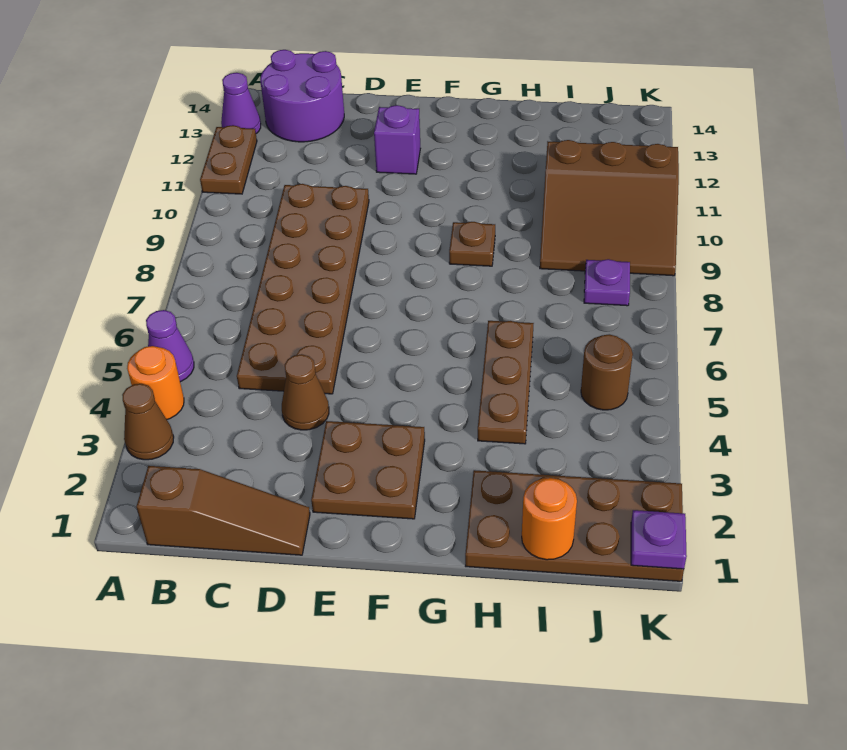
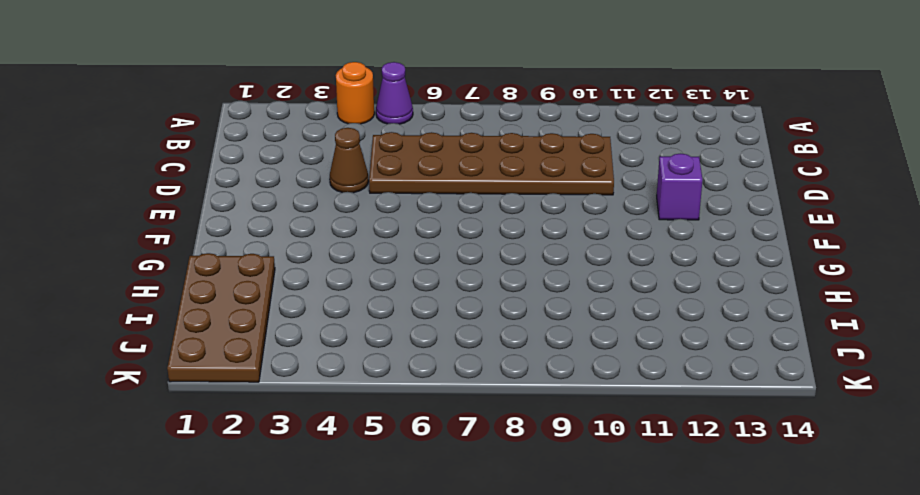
none -> brown 1x1 cone [122,384,174,460]
none -> brown 1x2 plate [200,125,257,194]
none -> purple 1x1 cone [221,73,261,134]

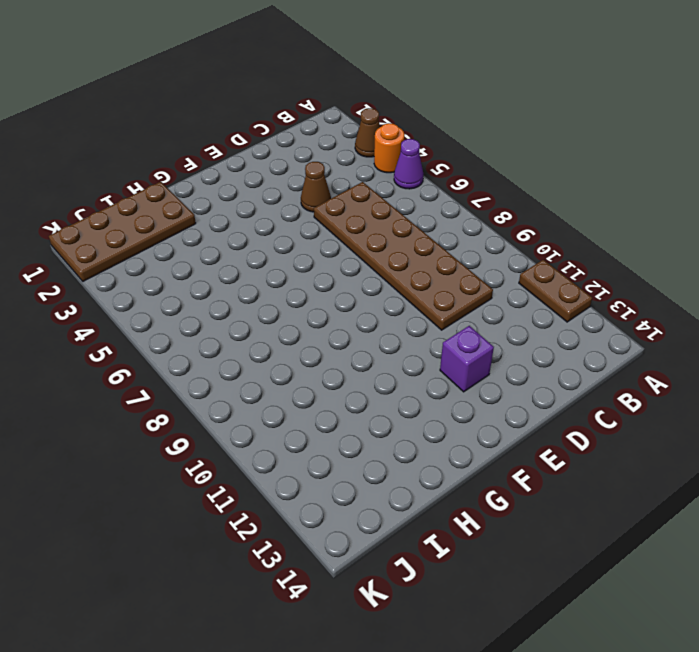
none -> purple 1x1 cone [221,73,261,134]
none -> brown 1x3 slope [136,466,310,555]
none -> purple 2x2 round brick [260,50,344,142]

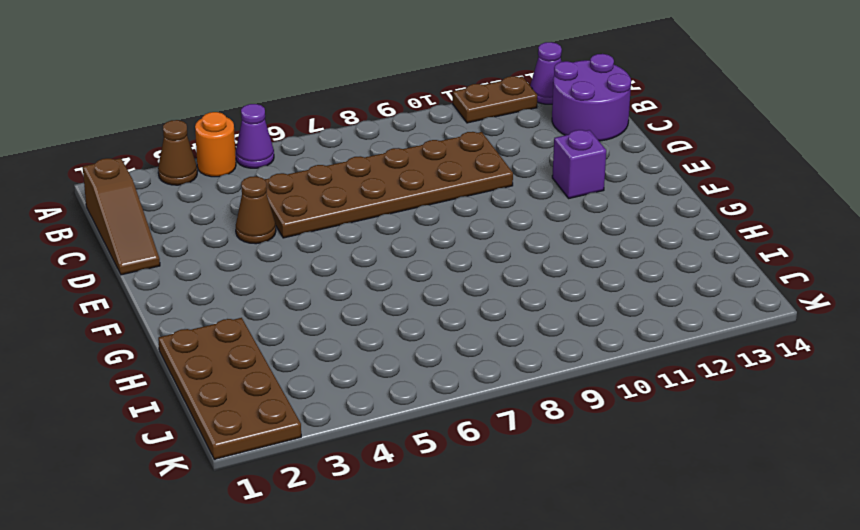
none -> brown 2x2 plate [311,421,425,519]
none -> brown 1x1 plate [449,222,495,266]
none -> brown 1x3 plate [478,321,534,444]

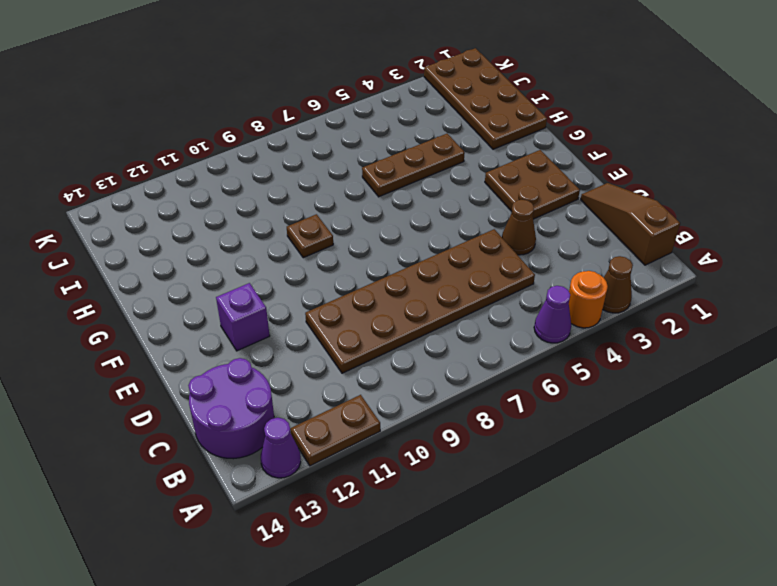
none -> brown 3x3 slope [540,140,679,276]
none -> brown 1x1 round brick [581,334,633,410]
none -> purple 1x1 plate [584,259,630,306]

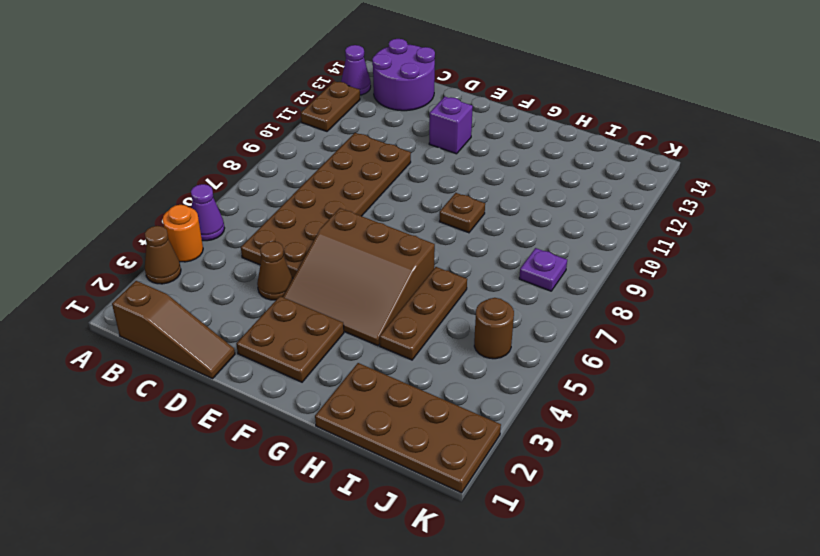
brown 3x3 slope [283,208,435,346] -> brown 3x3 slope moved to [540,140,679,276]
none -> orange 1x1 round brick [522,478,577,560]
none -> purple 1x1 plate [631,510,687,569]

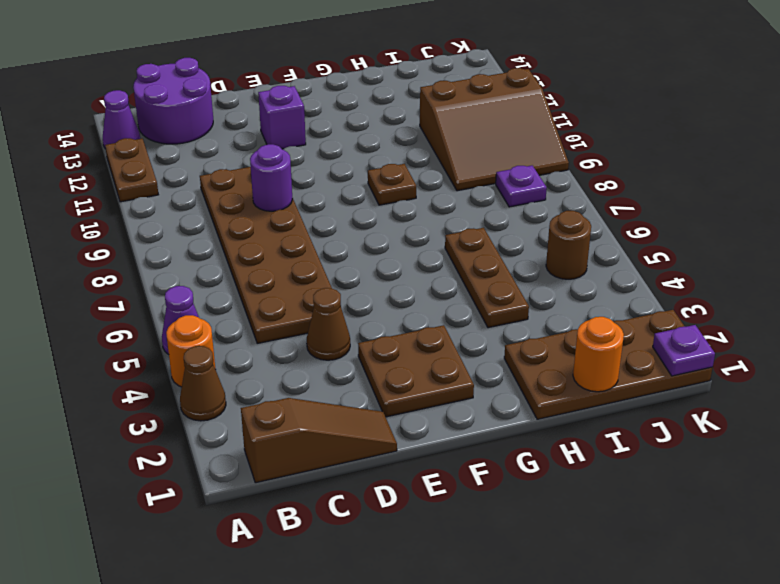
purple 1x1 round brick [250,144,292,211] -> none

